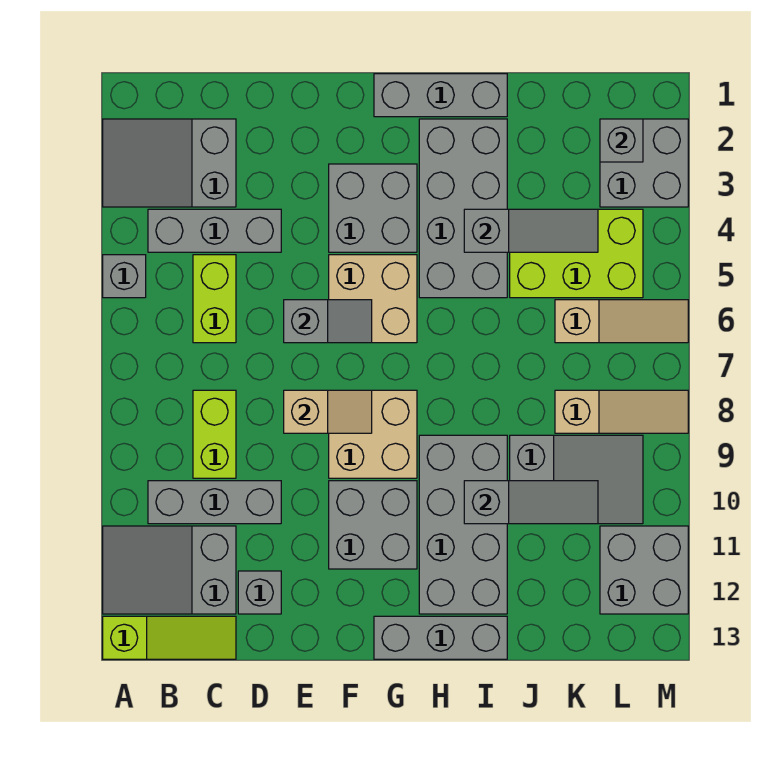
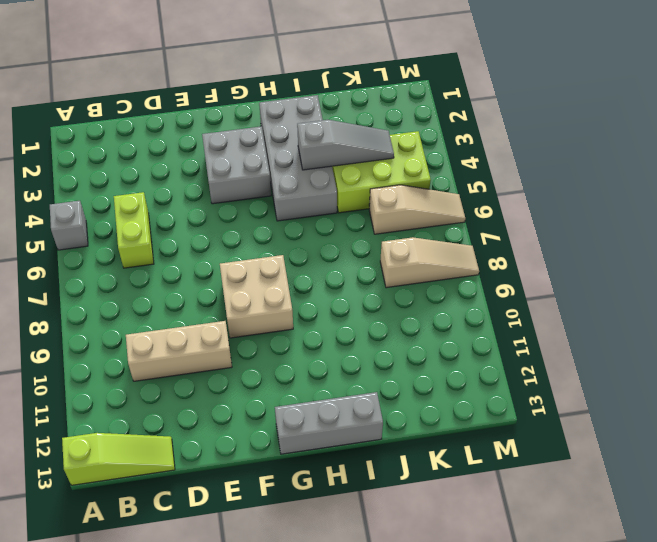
tan 1x3 brick [126,321,232,381] -> grey 1x3 brick [148,481,281,524]
none -> grey 2x3 slope [103,119,236,207]
none -> grey 2x3 slope [103,526,236,614]
none -> grey 1x3 brick [148,209,281,252]

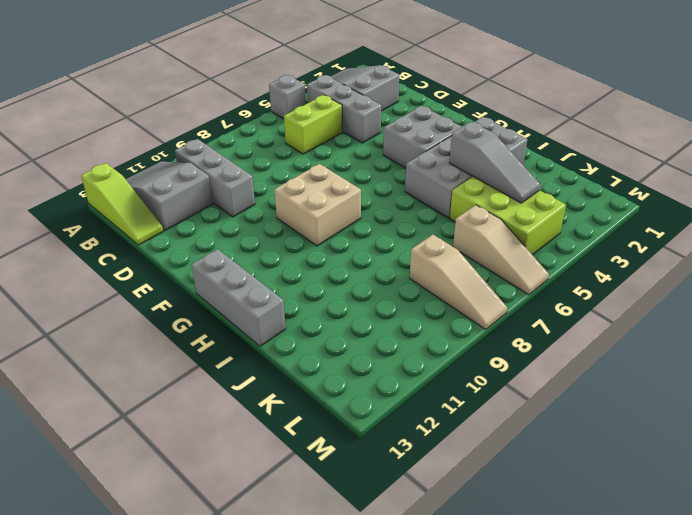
none -> lime 1x2 brick [193,390,236,478]
none -> grey 1x1 brick [238,571,281,614]
none -> tan 2x2 brick [329,255,417,343]

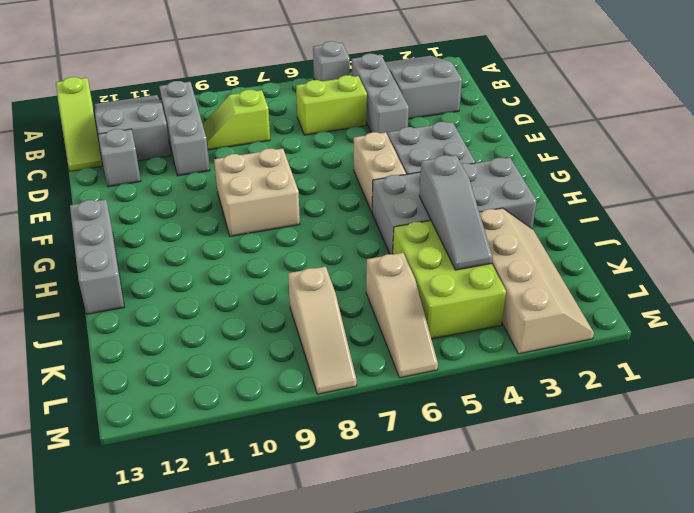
lime 1x2 slope [203,90,270,150] -> lime 1x2 brick [193,390,236,478]
tan 1x2 brick [354,132,406,212] -> tan 2x2 brick [329,255,417,343]
tan 2x4 slope [479,208,594,354] -> grey 2x2 brick [600,119,688,207]
none -> grey 2x2 brick [329,481,417,569]
none -> grey 1x3 brick [374,74,507,117]
none -> grey 2x4 brick [419,435,507,614]

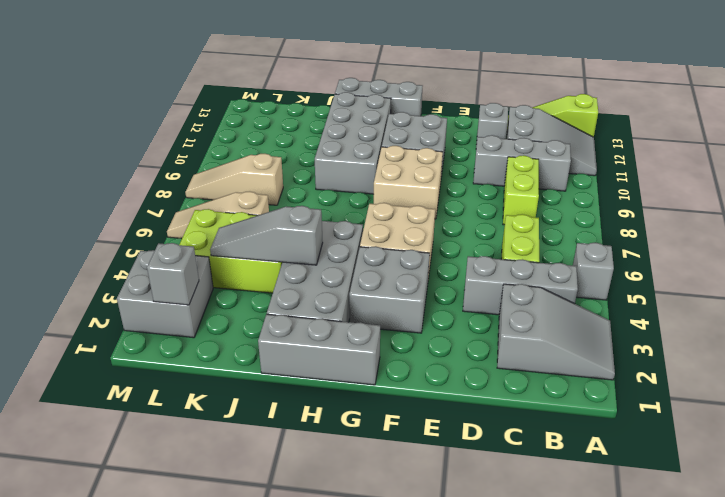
none -> grey 2x3 slope [510,435,643,524]
none -> grey 2x2 brick [600,526,688,614]
none -> grey 1x2 slope [284,300,372,343]

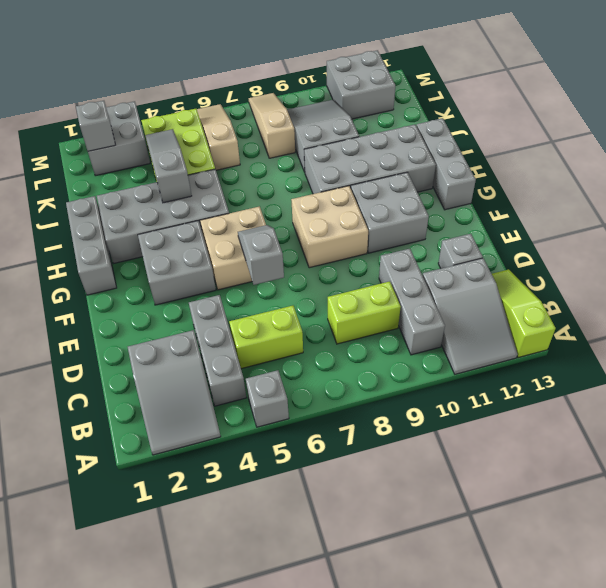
none -> tan 1x2 slope [284,390,372,433]
none -> grey 1x3 slope [464,481,598,524]

